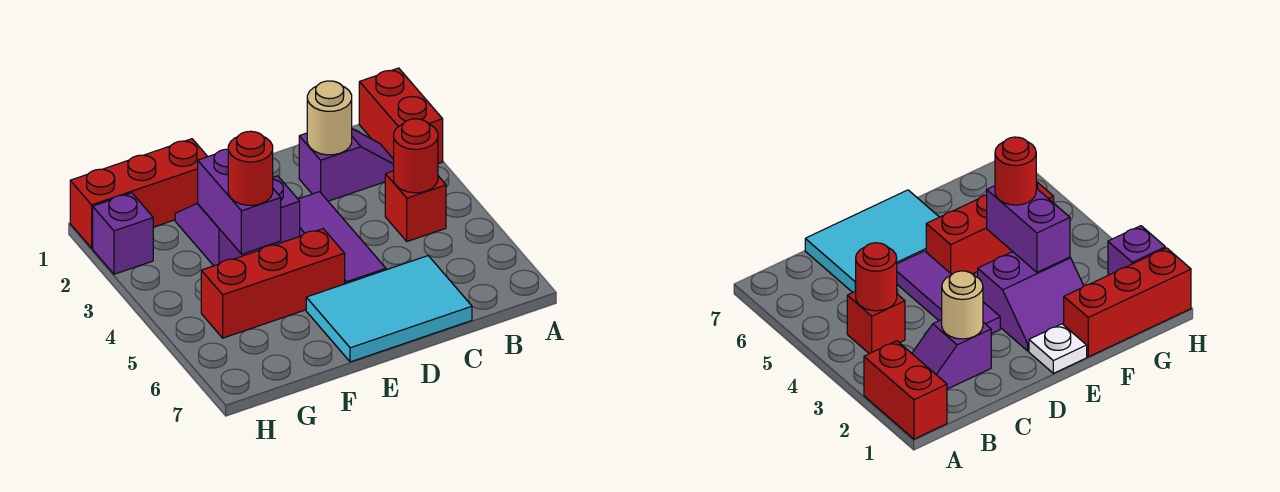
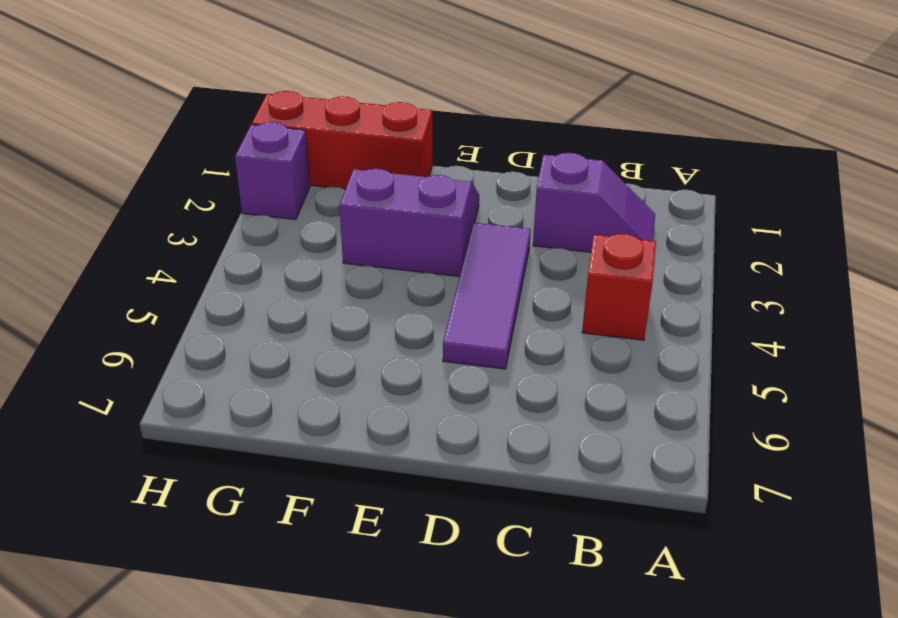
none -> red 1x2 brick [359,68,443,164]
none -> cyan 2x3 tile [306,256,472,362]
none -> white 1x1 plate [1029,324,1087,373]

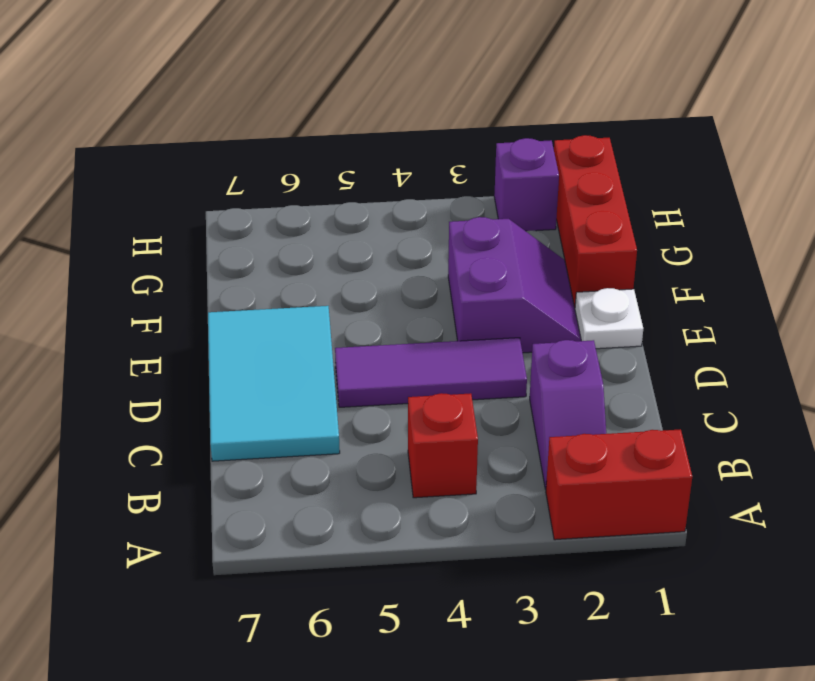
none -> red 1x3 brick [201,229,345,338]
none -> red 1x1 round brick [394,119,438,193]
none -> tan 1x1 round brick [307,81,352,155]

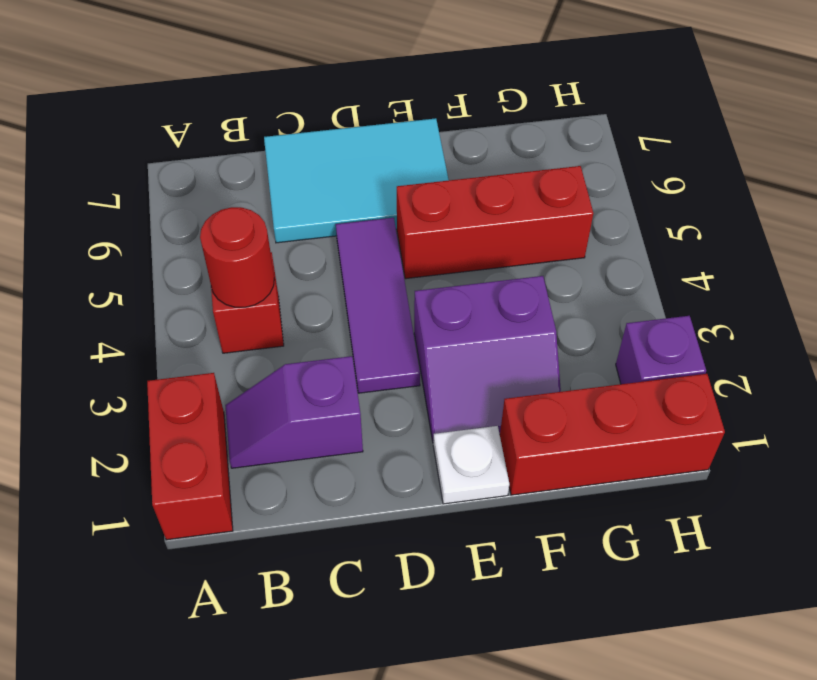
none -> tan 1x1 round brick [307,81,352,155]
none -> purple 1x2 brick [198,149,281,254]
none -> red 1x1 round brick [228,131,273,205]

